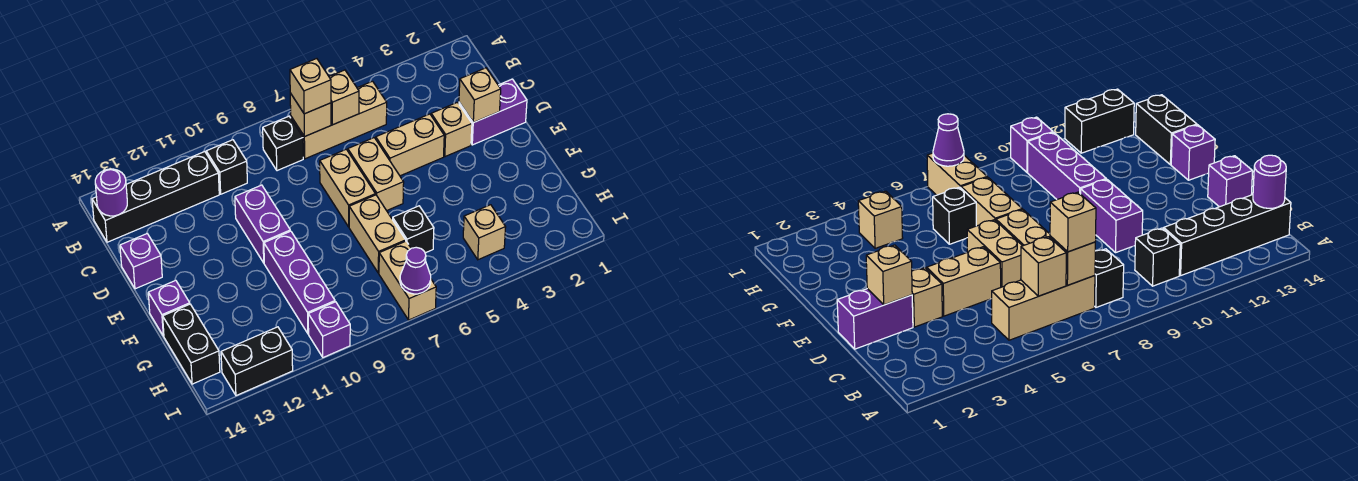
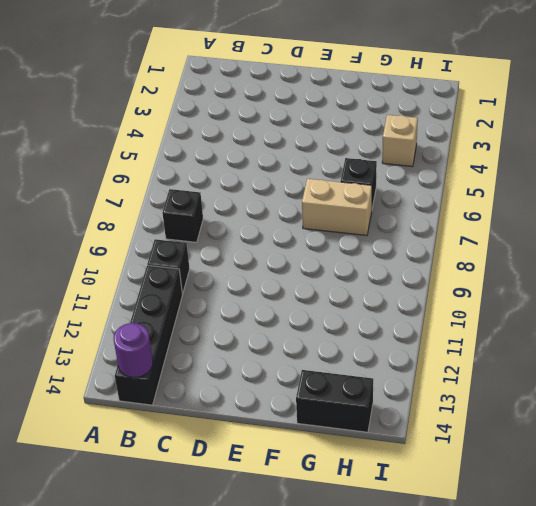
none -> tan 1x3 brick [291,81,387,159]
none -> purple 1x2 brick [459,79,527,145]
none -> tan 1x1 brick [431,102,472,157]

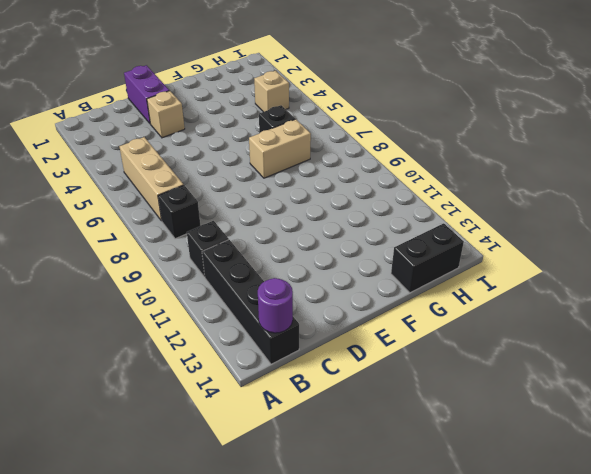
none -> tan 1x2 brick [376,114,444,176]
none -> tan 1x2 brick [348,138,404,211]
none -> tan 1x2 brick [320,149,375,227]

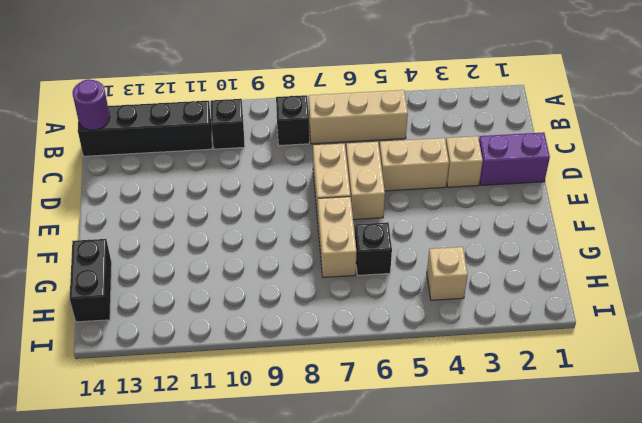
none -> purple 1x2 brick [235,185,290,263]
none -> purple 1x1 brick [120,234,162,289]
none -> purple 1x3 brick [264,231,335,334]

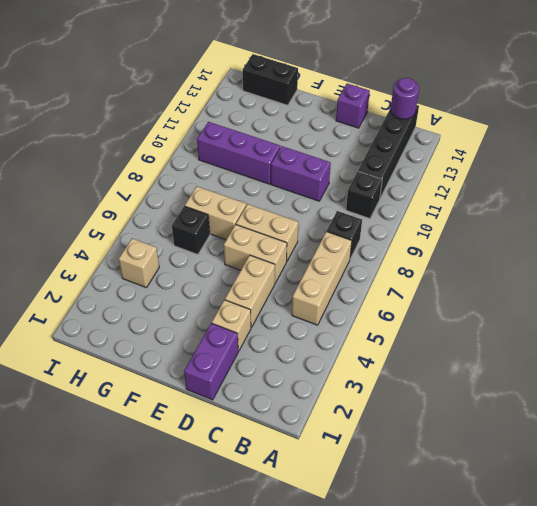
none -> purple 1x1 brick [148,280,190,336]
none -> tan 1x2 brick [379,241,436,320]
none -> purple 1x1 brick [308,302,350,357]

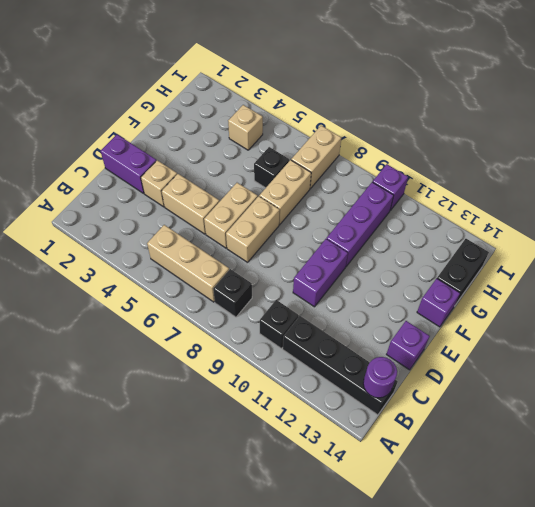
none -> black 1x2 brick [221,327,293,396]
none -> tan 1x1 brick [329,70,359,125]
none -> tan 1x1 brick [290,93,331,137]

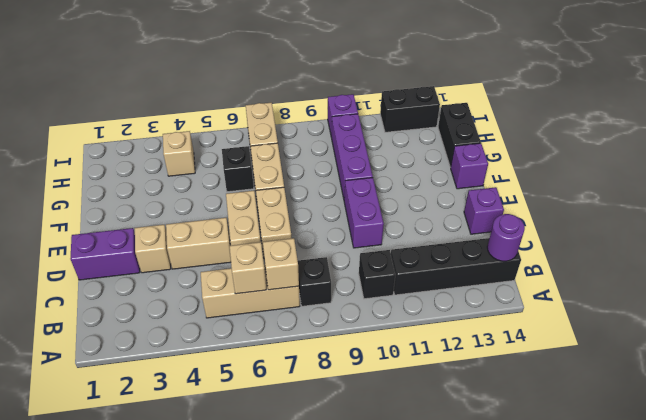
none -> tan 1x1 brick [459,68,501,123]
none -> purple 1x1 cone [400,247,431,294]
none -> tan 1x1 brick [290,59,331,114]

